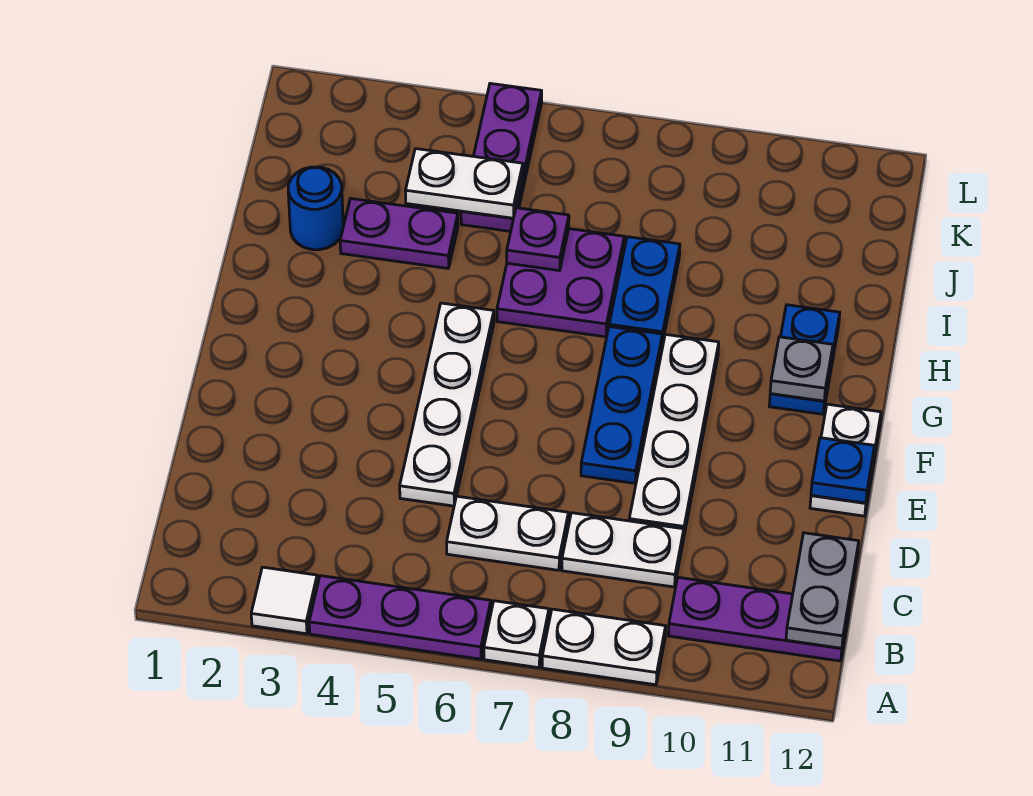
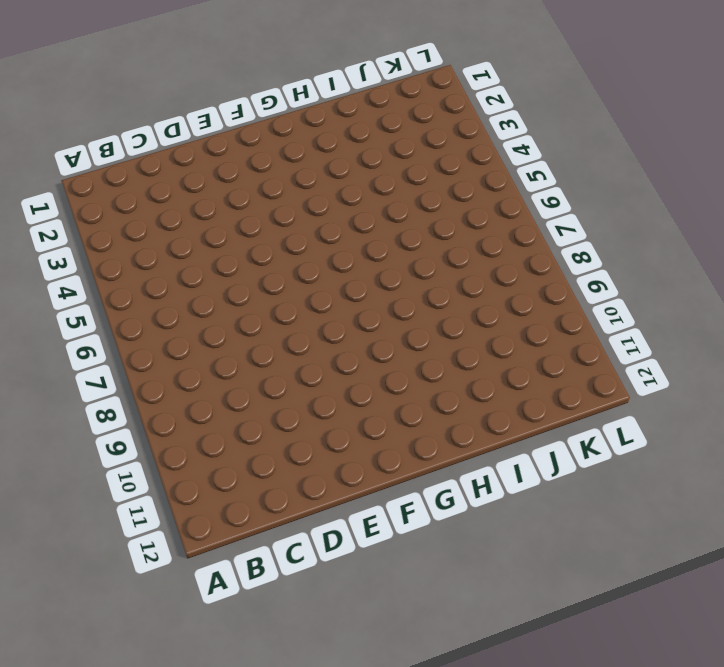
none -> white 1x1 tile [251,567,318,634]
none -> purple 1x3 plate [309,576,491,659]
none -> white 1x1 plate [484,601,549,668]

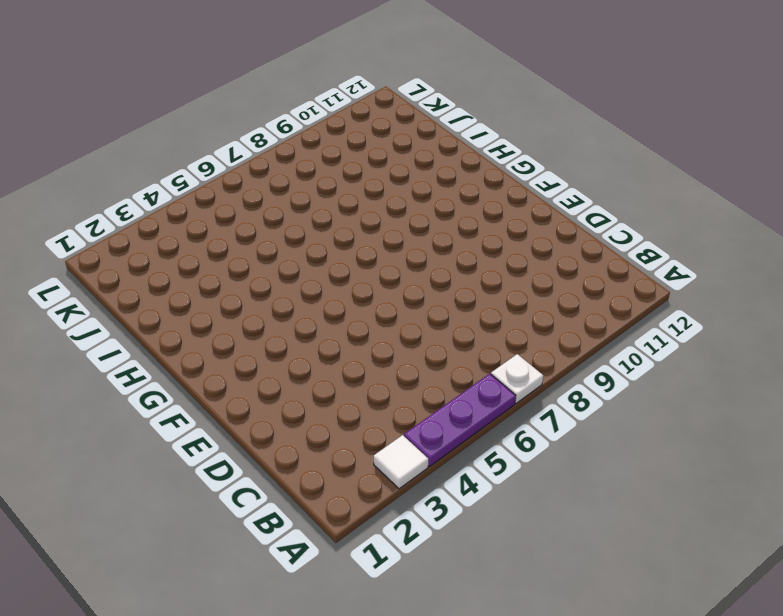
none -> white 1x2 plate [542,609,666,685]
none -> purple 1x3 plate [668,577,849,661]
none -> white 1x2 plate [447,496,568,570]

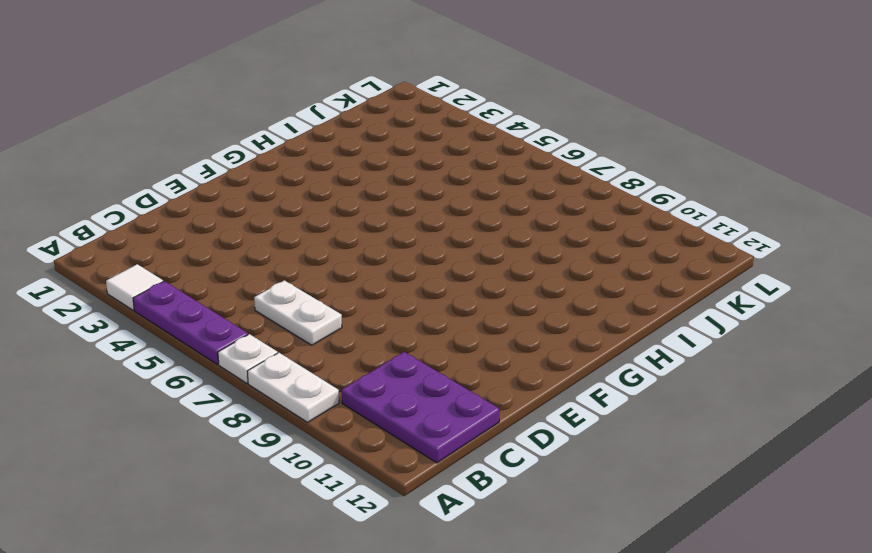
purple 2x3 plate [342,352,499,463] -> purple 1x3 plate [668,577,849,661]
none -> white 1x2 plate [562,513,684,587]
none -> white 1x4 plate [400,303,494,506]
none -> white 1x4 plate [629,334,719,539]

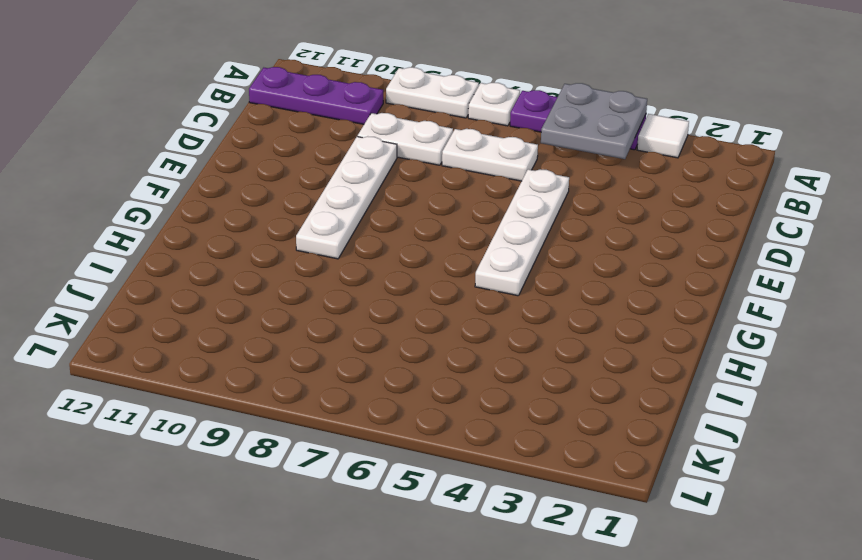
grey 2x2 plate [541,83,647,159] -> none
none -> blue 1x3 plate [581,327,662,483]
none -> white 1x2 plate [810,404,881,516]
none -> blue 1x2 plate [769,305,840,414]

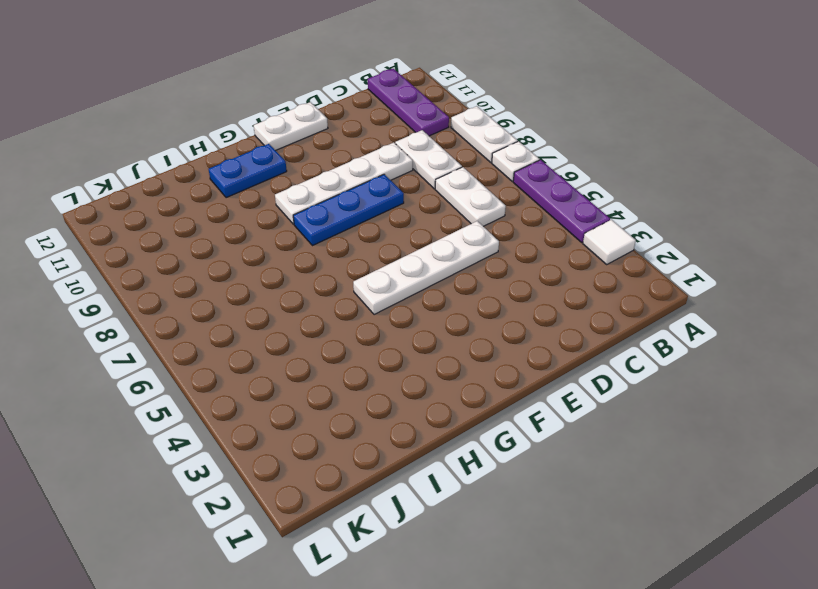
none -> purple 2x2 plate [497,229,624,337]
none -> blue 1x2 plate [609,237,680,344]
none -> blue 1x1 round brick [288,167,343,250]

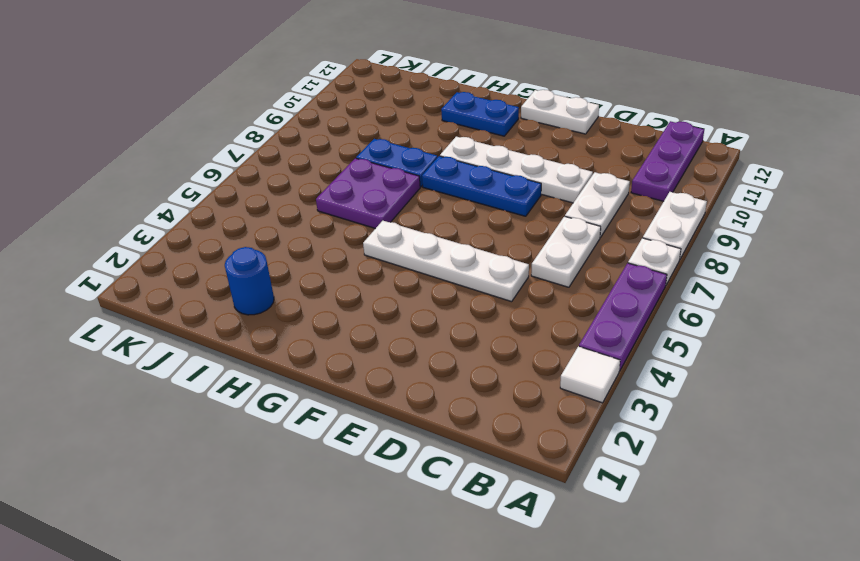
none -> purple 1x2 plate [340,198,458,268]
none -> purple 1x3 plate [461,83,542,231]
none -> grey 1x2 plate [786,533,859,648]

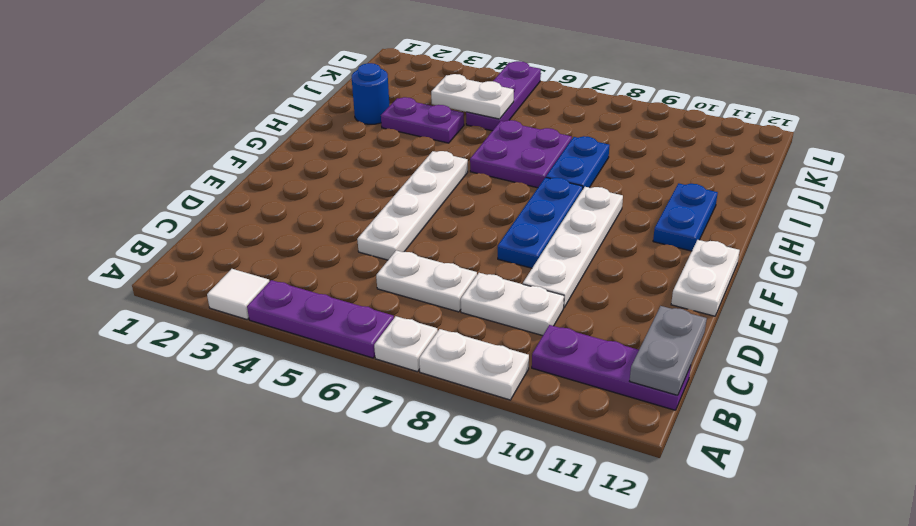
none -> blue 1x1 plate [811,438,874,503]
none -> grey 1x1 plate [770,337,833,401]
none -> purple 1x1 plate [507,208,569,271]

